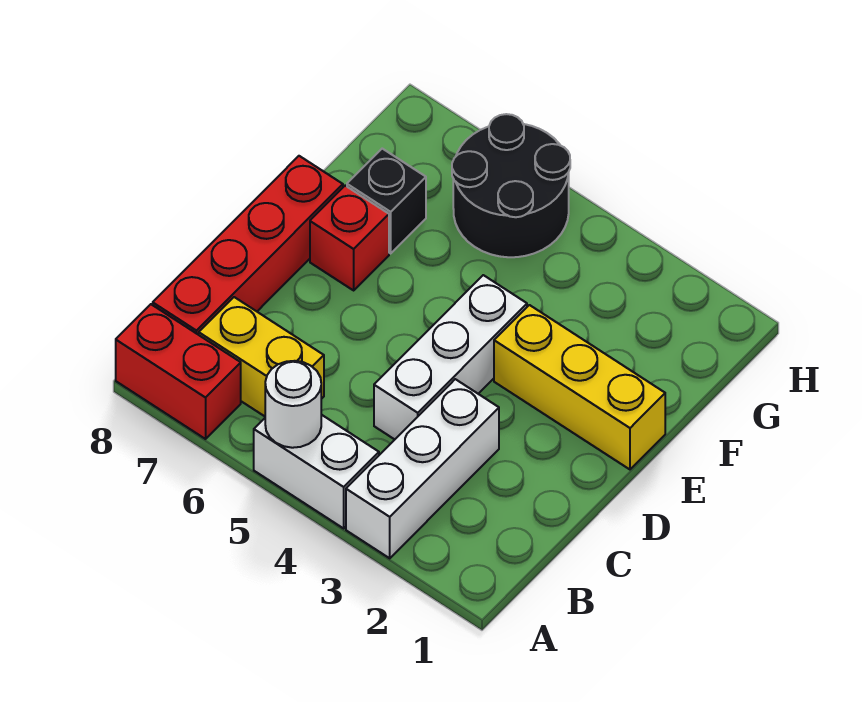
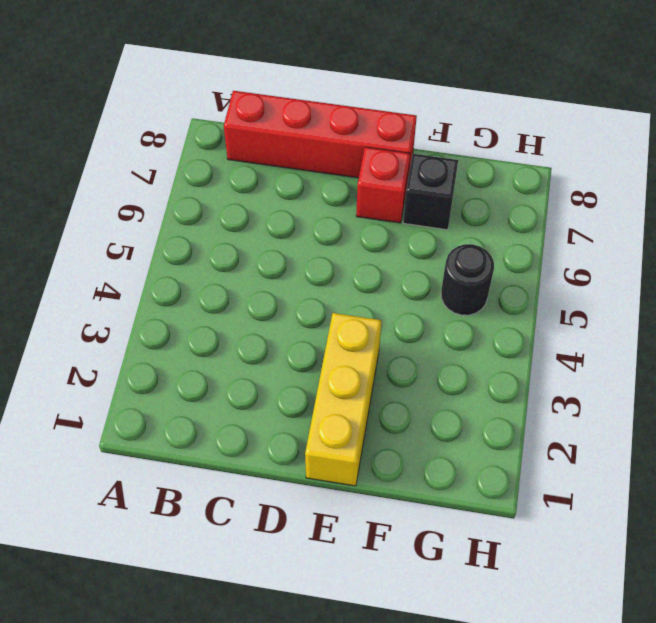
black 1x1 round brick [441,244,494,315] -> black 2x2 round brick [452,114,570,257]
none -> white 1x3 brick [346,379,499,558]
none -> white 1x2 brick [254,415,379,528]

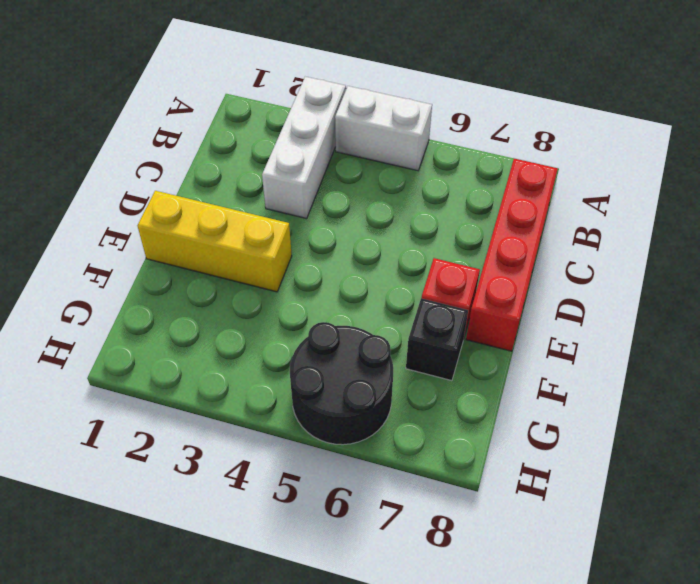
none -> red 1x2 brick [116,304,241,439]
none -> yellow 1x2 brick [199,297,324,416]

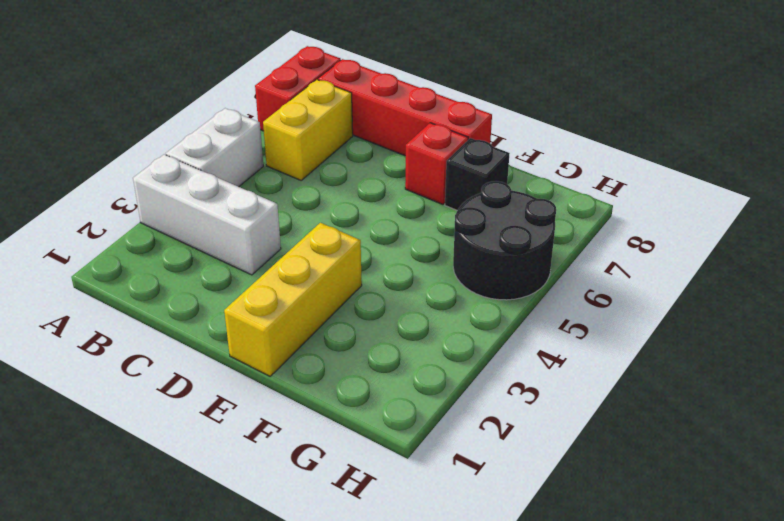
none -> white 1x3 brick [374,275,527,439]
none -> white 1x1 round brick [265,361,321,448]

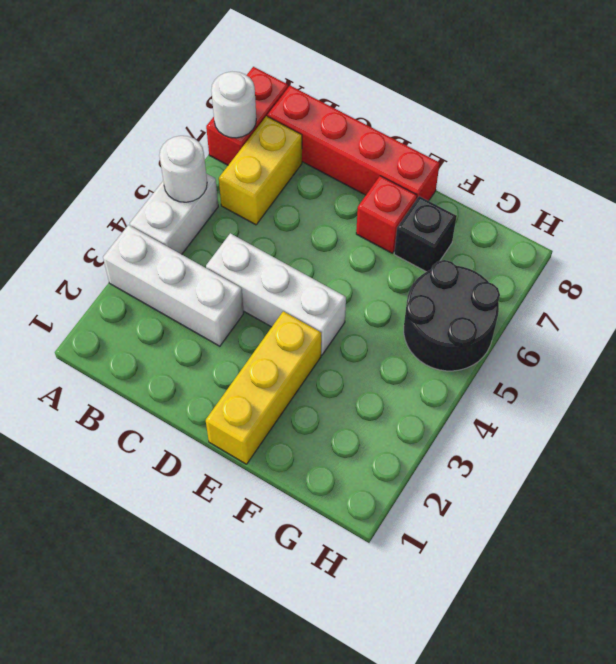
white 1x1 round brick [211,72,256,138] -> none

